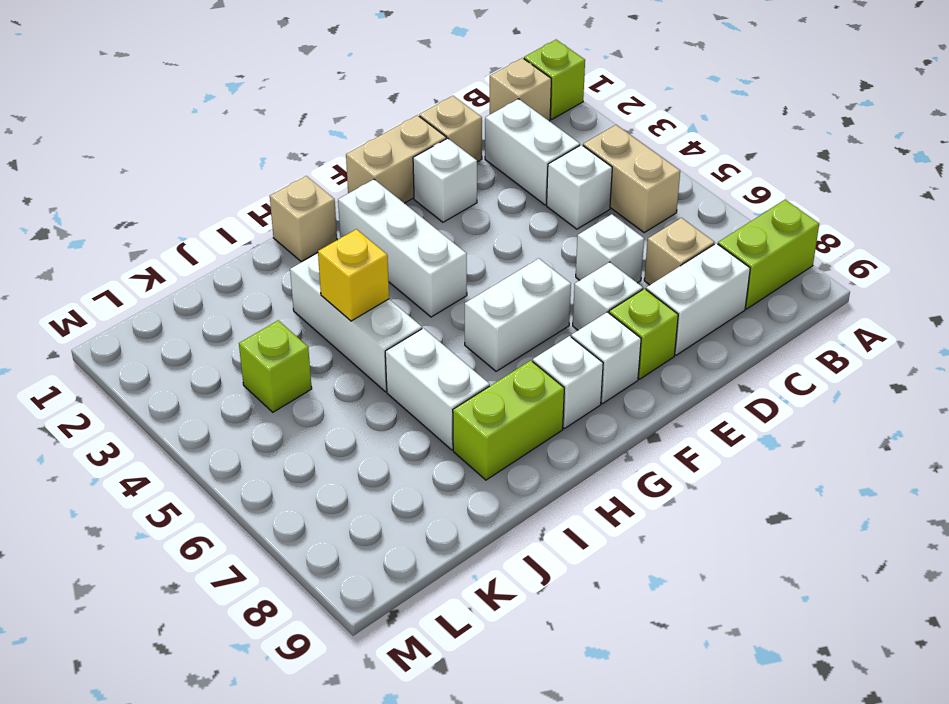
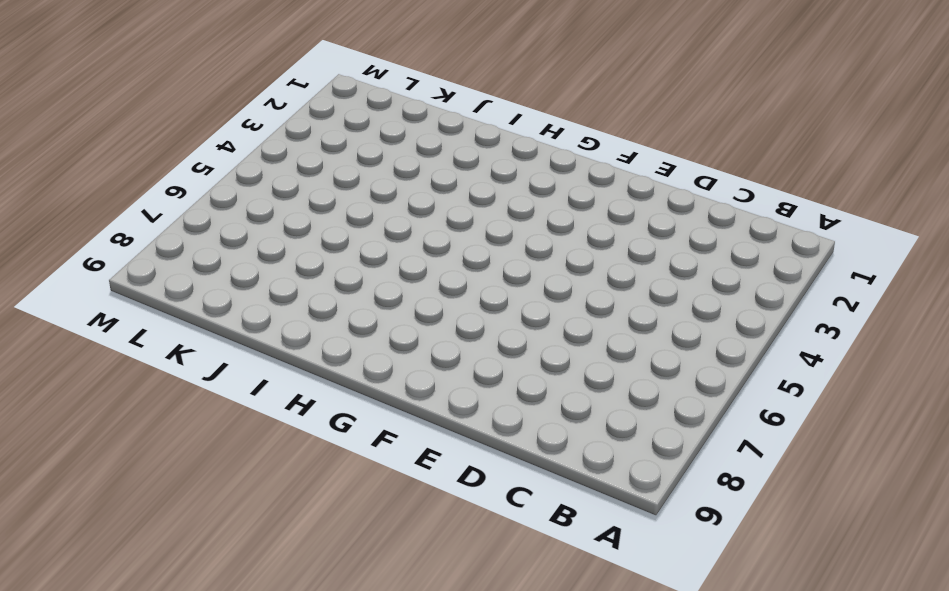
none -> lime 1x1 brick [524,40,585,119]
none -> lime 1x2 brick [718,200,819,309]
none -> tan 1x1 brick [490,58,551,121]

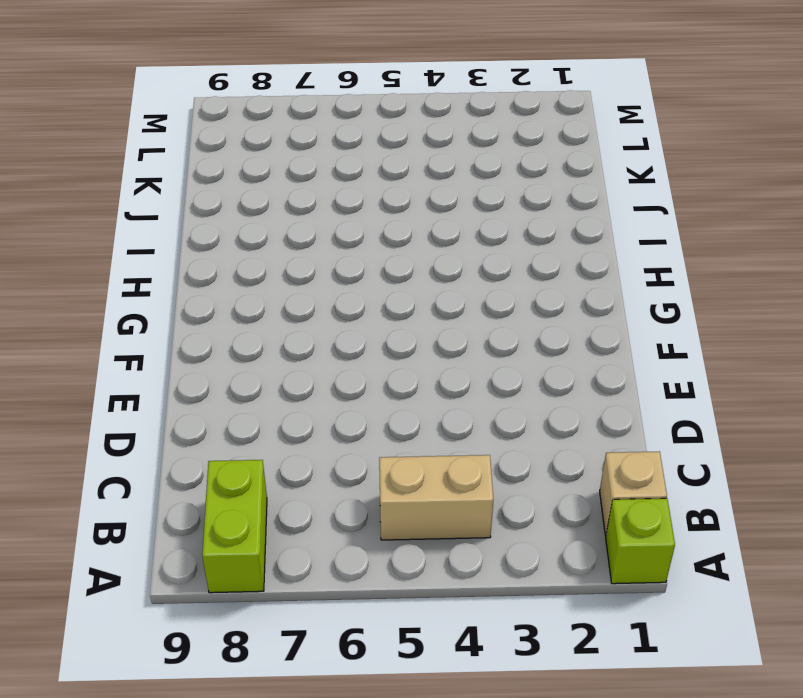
none -> white 1x2 brick [485,99,580,205]
none -> white 1x1 brick [547,145,612,229]
none -> tan 1x1 brick [644,218,715,285]

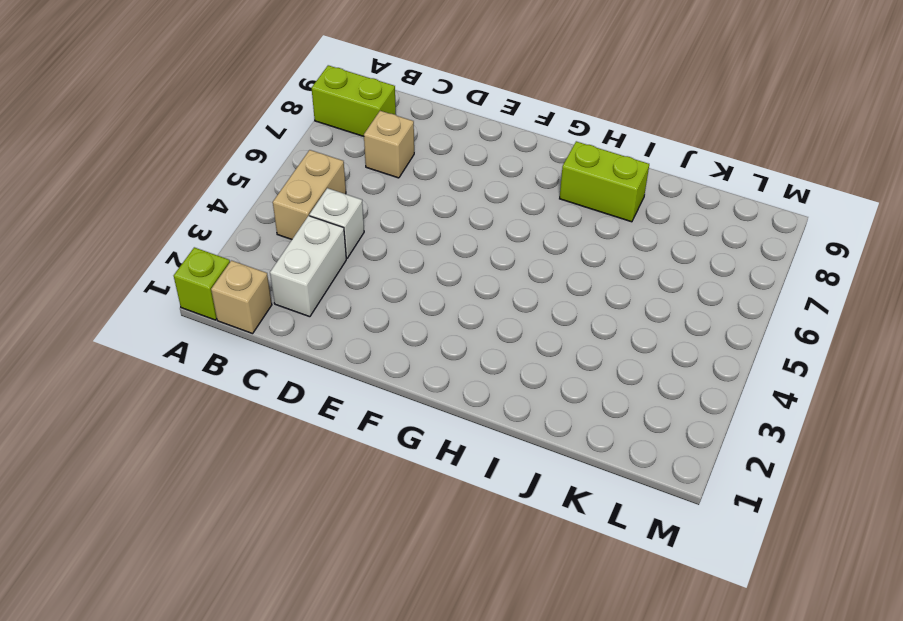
none -> white 1x2 brick [646,243,750,355]
none -> tan 1x1 brick [419,96,482,162]
none -> white 1x1 brick [576,214,644,283]

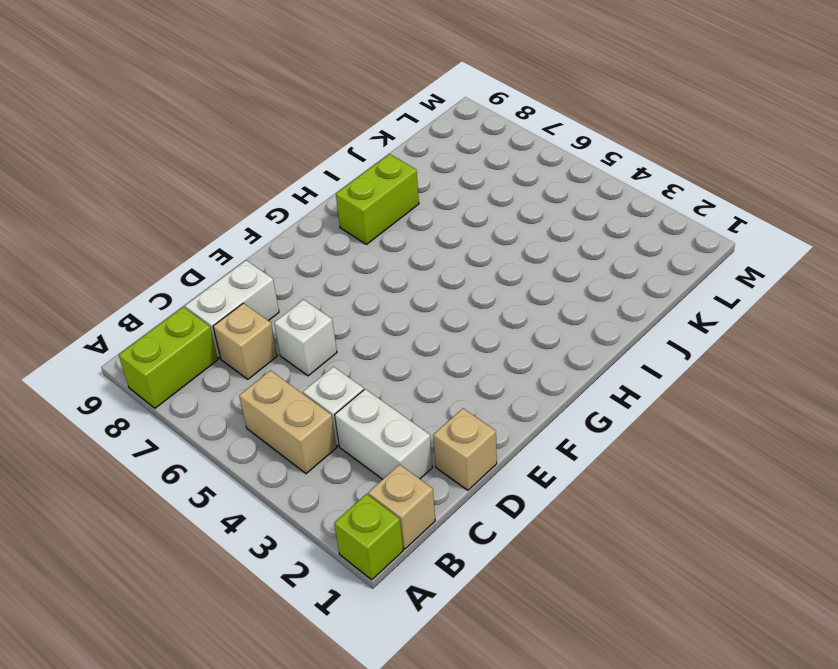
none -> tan 1x2 brick [346,115,446,203]
none -> white 1x1 brick [413,138,477,222]
none -> white 1x1 brick [573,262,643,330]

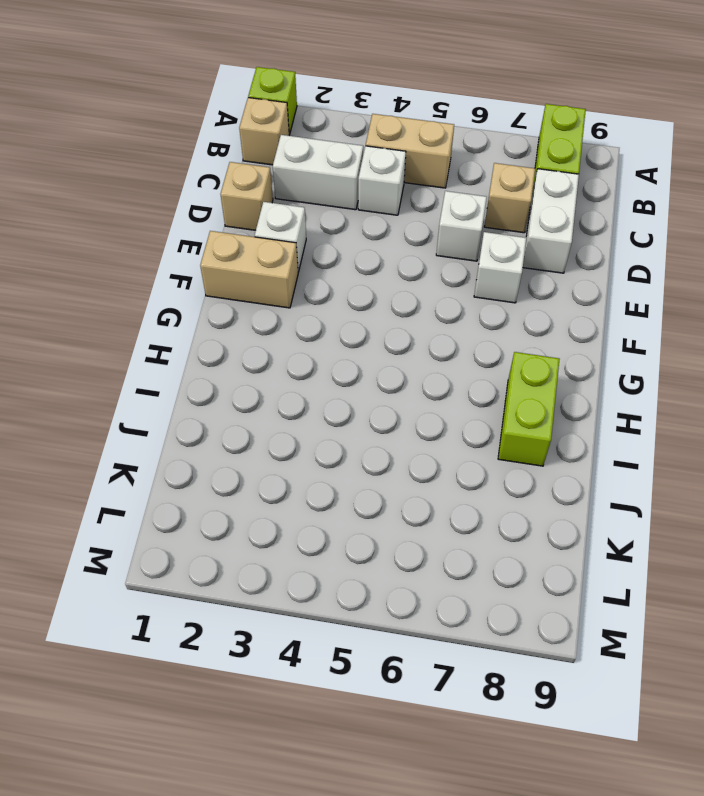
tan 1x2 brick [200,231,298,308] -> tan 1x2 brick turned to [346,115,446,203]
none -> lime 1x1 brick [609,289,678,379]
none -> white 1x2 brick [465,258,571,371]
none -> white 1x1 brick [571,312,641,404]

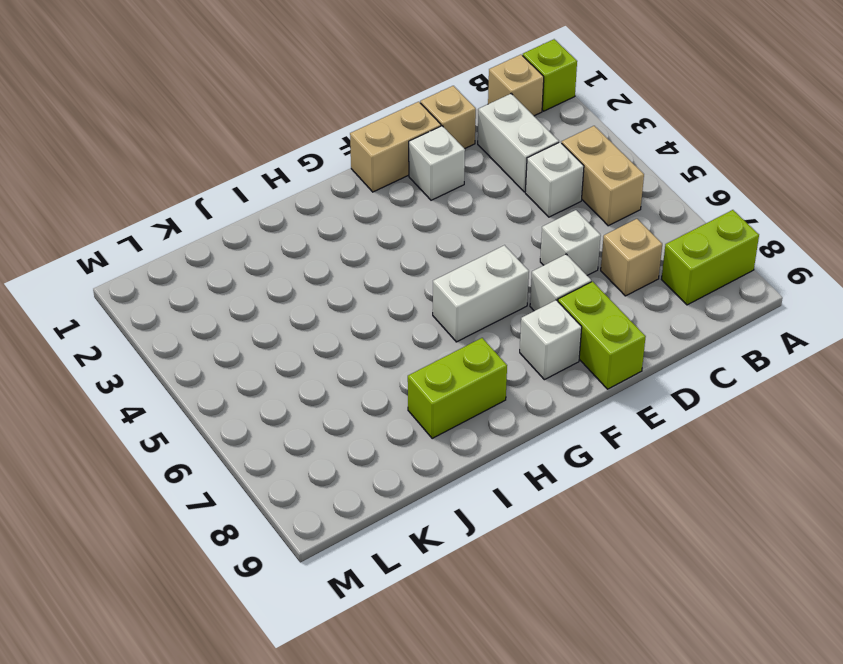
lime 1x2 brick [558,282,646,389] -> lime 1x1 brick [609,289,678,379]
none -> white 1x2 brick [646,243,750,355]
none -> white 1x3 brick [338,179,467,317]
none -> white 1x1 brick [533,336,603,429]

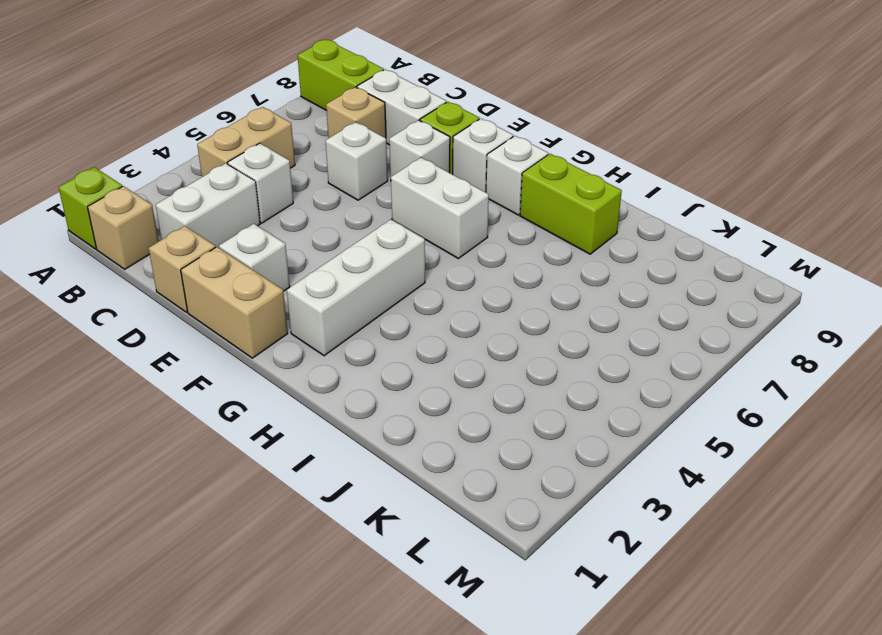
none -> tan 1x1 brick [270,176,337,262]
none -> white 1x3 brick [290,253,422,392]
none -> white 1x2 brick [385,328,490,450]

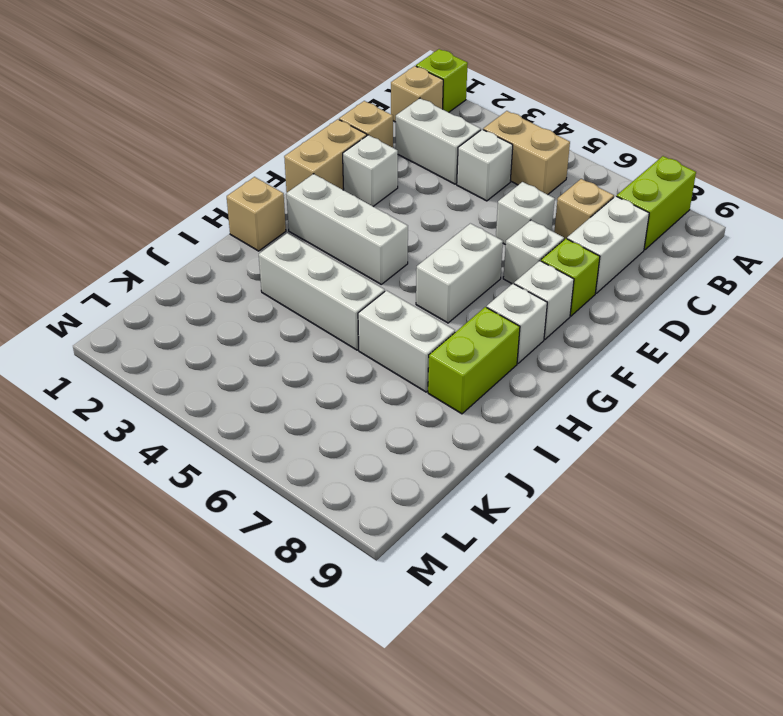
none -> lime 1x1 brick [239,320,312,412]
none -> yellow 1x1 brick [318,229,389,321]

